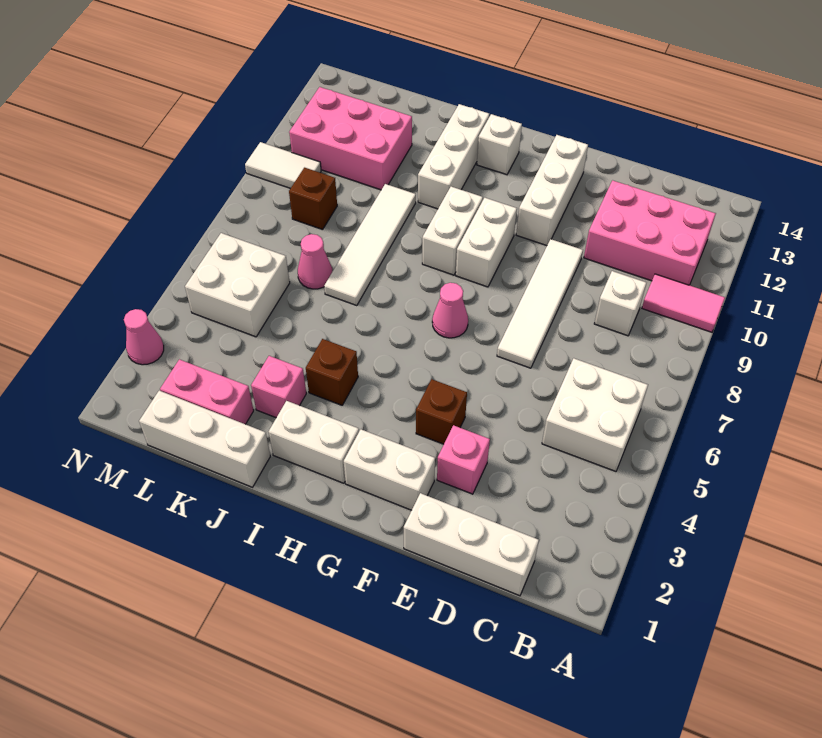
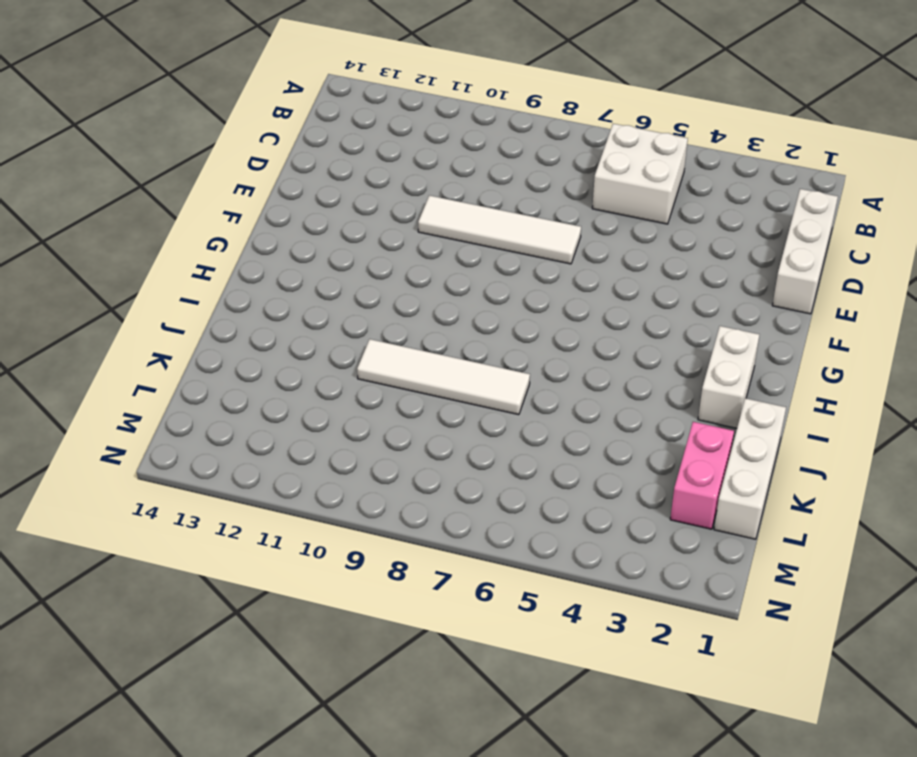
none -> pink 1x2 tile [642,274,725,332]
none -> pink 2x3 brick [584,180,716,285]
none -> white 1x1 brick [594,271,646,336]

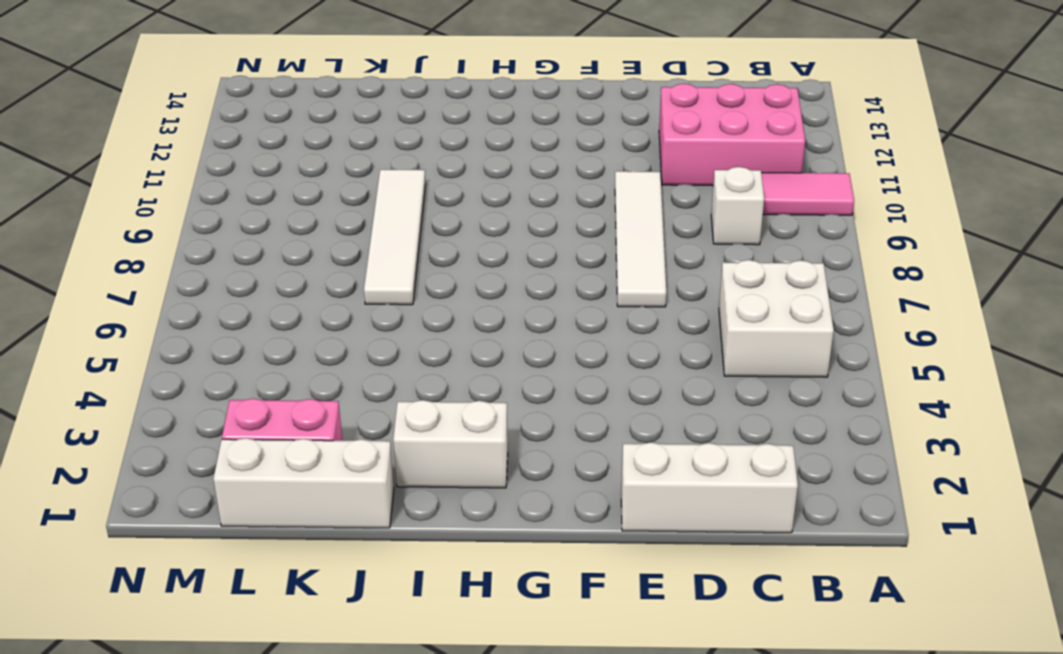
none -> pink 1x1 brick [437,425,490,494]
none -> white 1x2 brick [344,429,435,510]
none -> brown 1x1 brick [416,379,467,444]

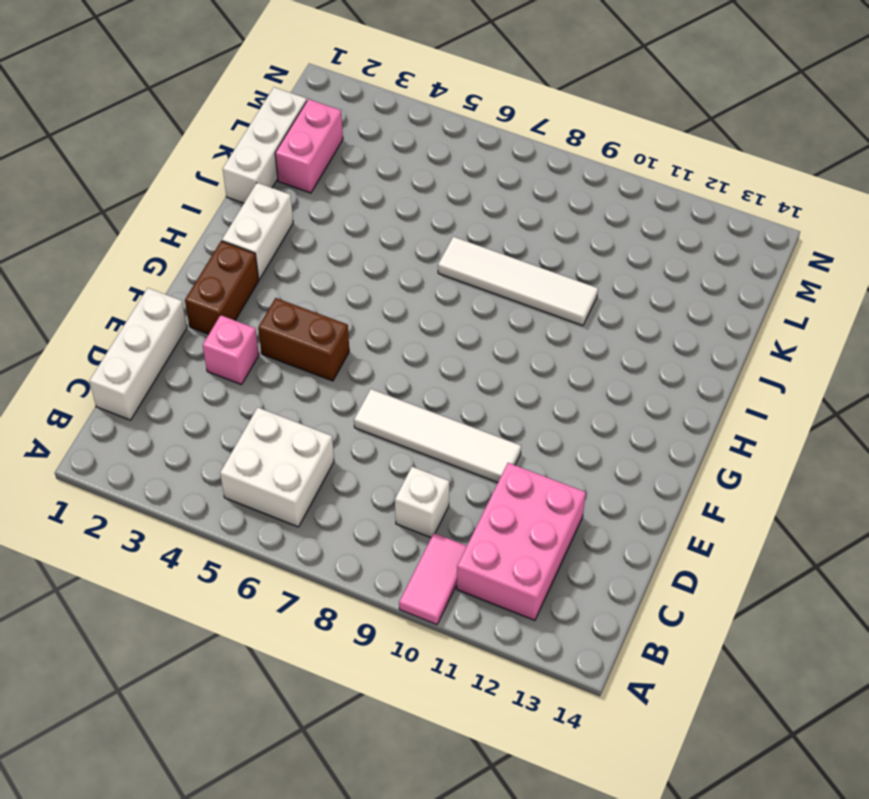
brown 1x2 brick [185,241,259,334] -> white 1x2 brick [344,429,435,510]
brown 1x2 brick [258,298,349,381] -> brown 1x1 brick [416,379,467,444]
none -> white 1x3 brick [516,135,588,246]
none -> pink 1x1 cone [432,283,468,338]
none -> white 1x2 brick [456,198,517,287]

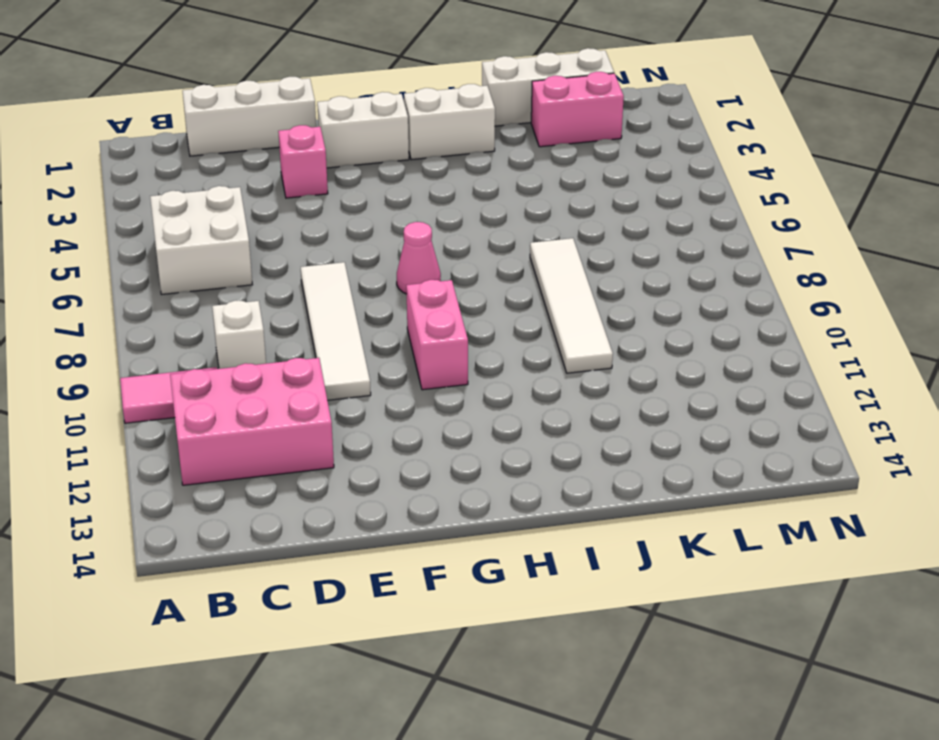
pink 1x2 brick [406,280,468,390] -> white 1x2 brick [456,198,517,287]
none -> brown 1x1 brick [416,379,467,444]
none -> white 1x3 brick [516,135,588,246]
none -> white 1x2 brick [422,187,483,275]

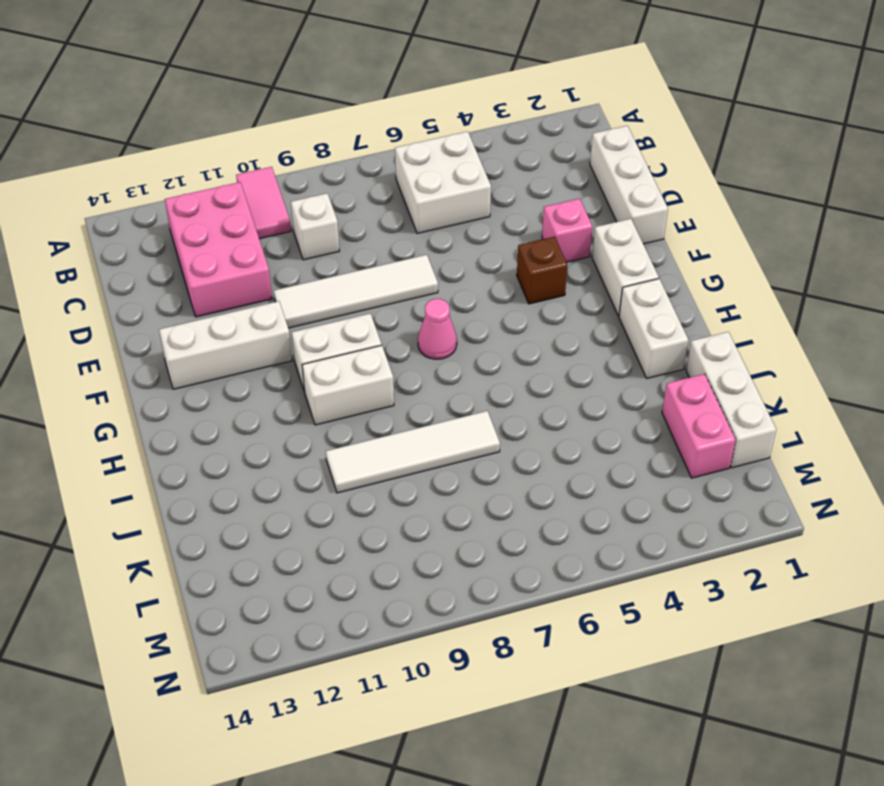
none -> white 1x1 brick [477,114,522,175]
none -> brown 1x1 brick [306,339,358,405]
none -> white 1x3 brick [418,104,490,209]

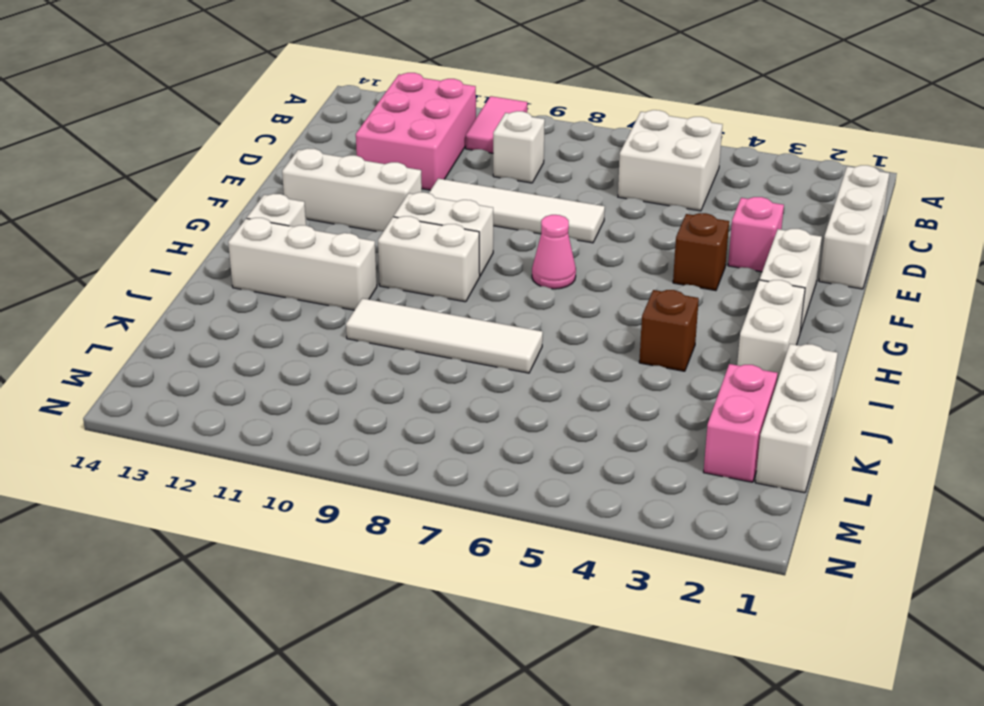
none -> pink 1x1 brick [251,356,306,418]
none -> pink 1x1 cone [298,234,332,289]
none -> pink 2x3 brick [289,87,412,190]

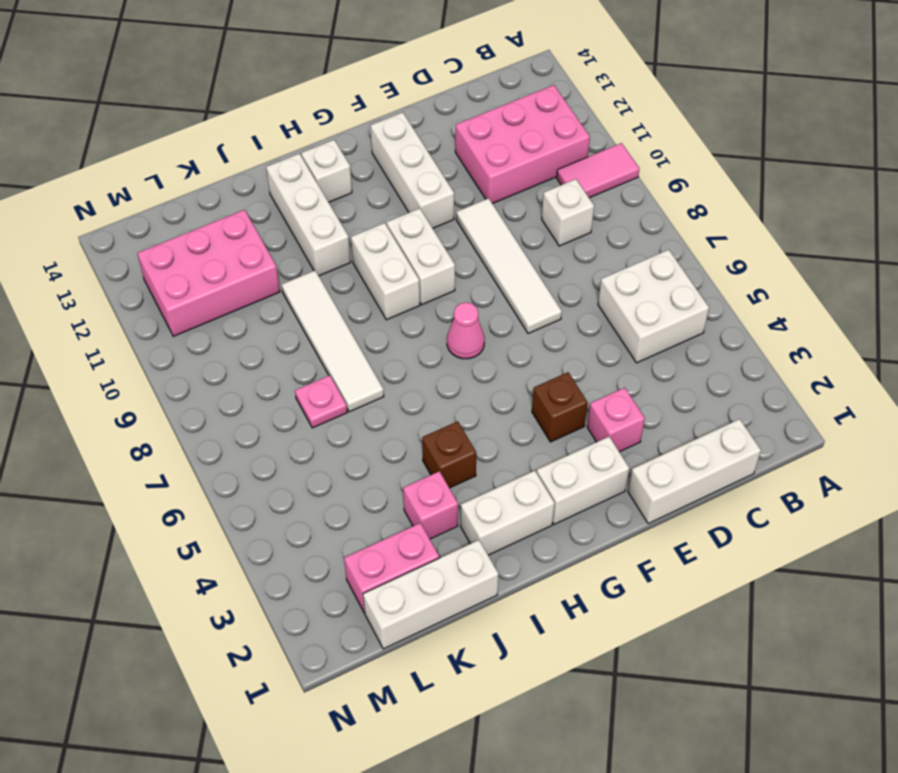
pink 1x1 plate [295,375,347,428] -> pink 1x1 cone [298,234,332,289]
none -> white 2x2 brick [185,233,290,337]
none -> brown 1x1 brick [289,168,337,230]
none -> white 1x2 tile [245,142,321,188]

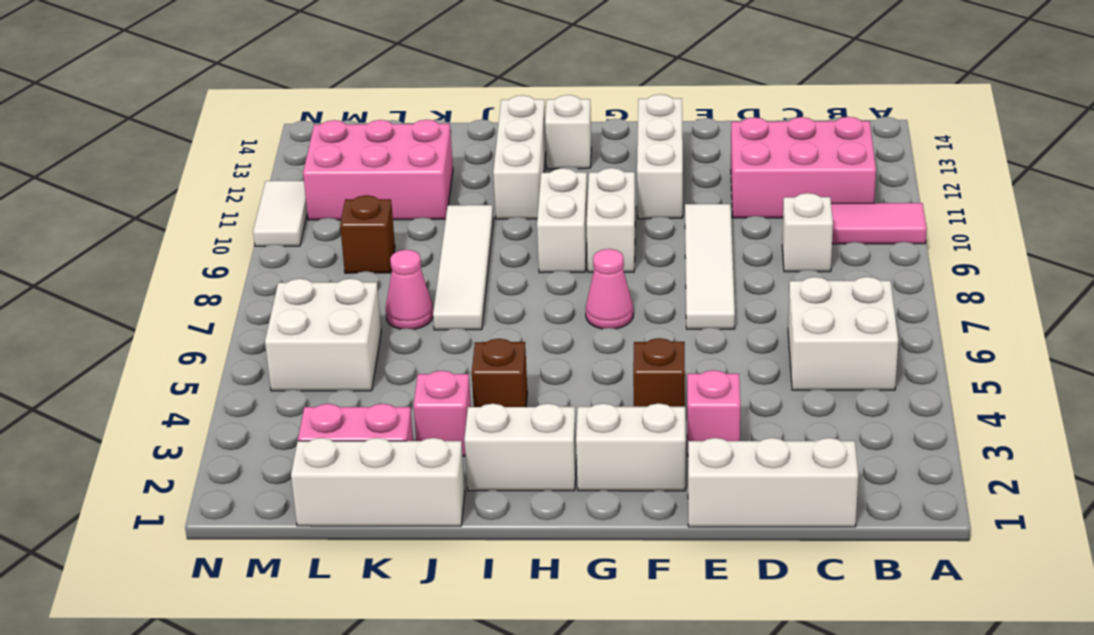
white 1x2 tile [253,181,307,246] -> white 1x2 tile turned to [245,142,321,188]
none -> pink 1x1 cone [124,309,164,365]

